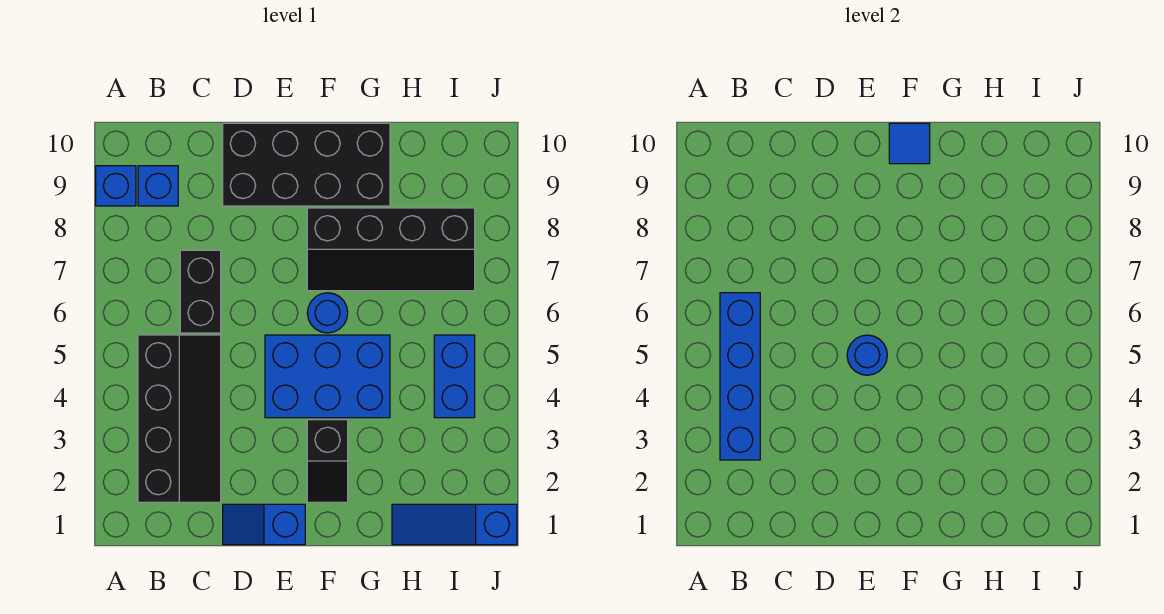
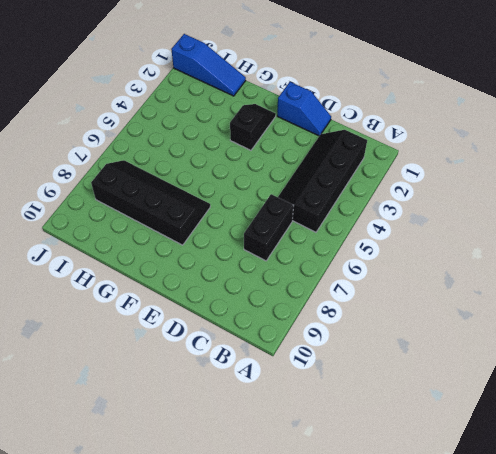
none -> blue 1x1 brick [96,166,136,206]
none -> blue 1x1 brick [138,166,178,206]
none -> black 2x4 brick [223,123,390,206]

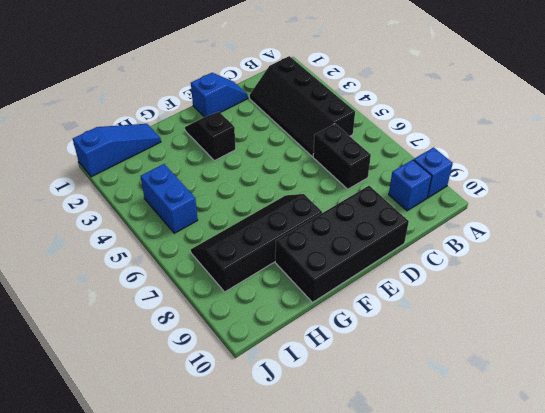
none -> blue 2x3 brick [265,335,390,418]
none -> blue 1x1 round brick [307,293,348,333]
none -> blue 1x4 brick [720,293,760,460]

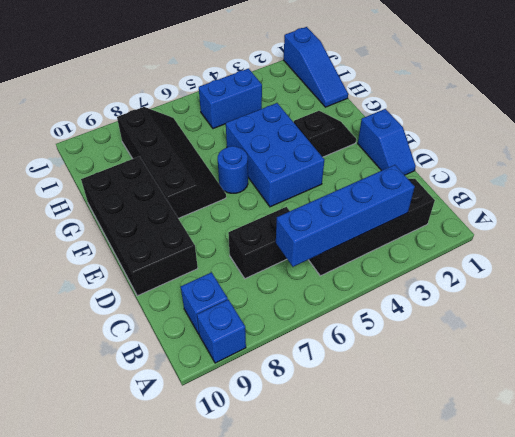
none -> blue 1x1 round brick [847,335,887,375]
none -> blue 1x1 tile [889,123,930,164]

